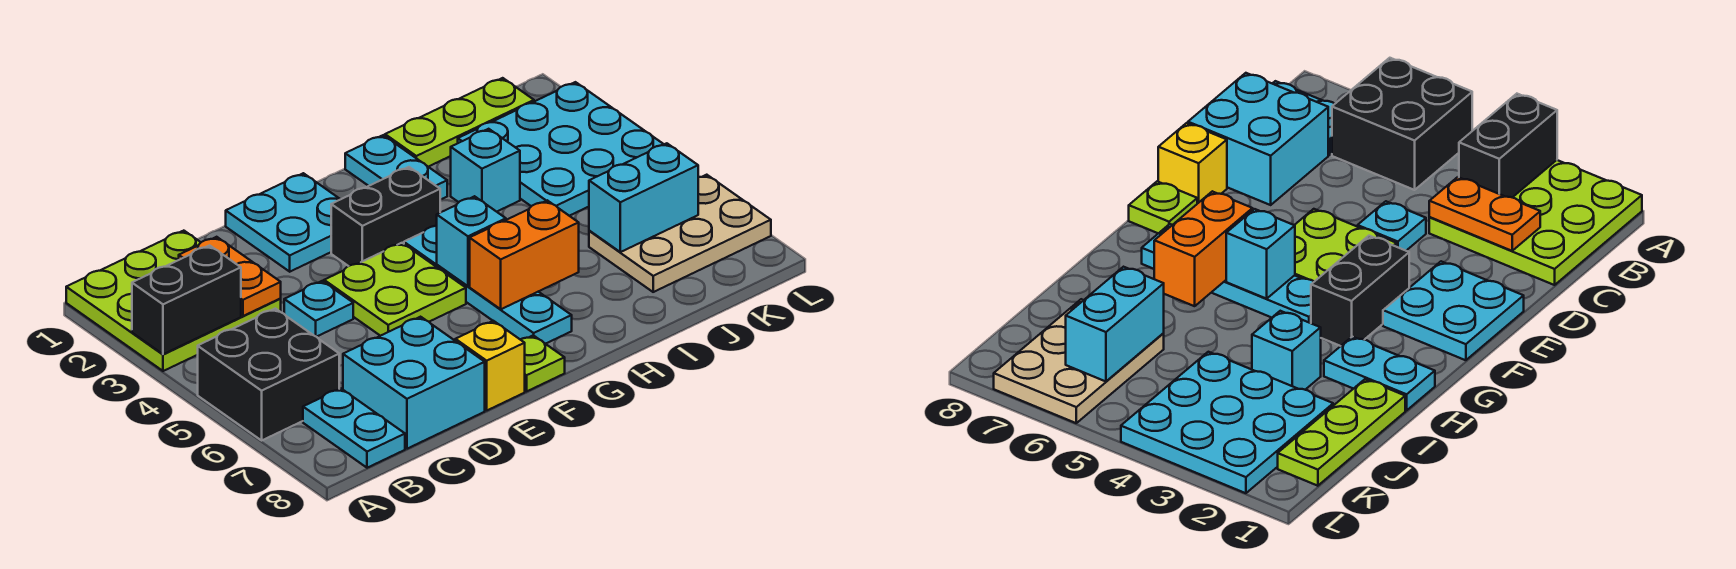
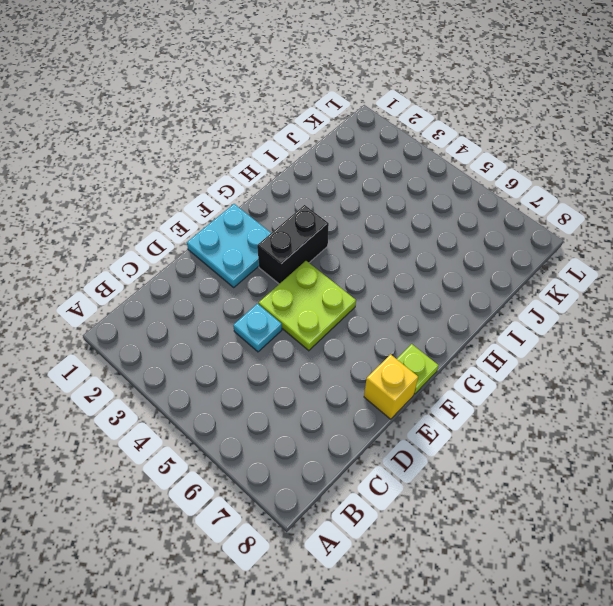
none -> lime 3x3 plate [66,231,281,371]
none -> black 2x2 brick [198,309,339,440]
none -> cyan 1x2 plate [303,389,405,468]

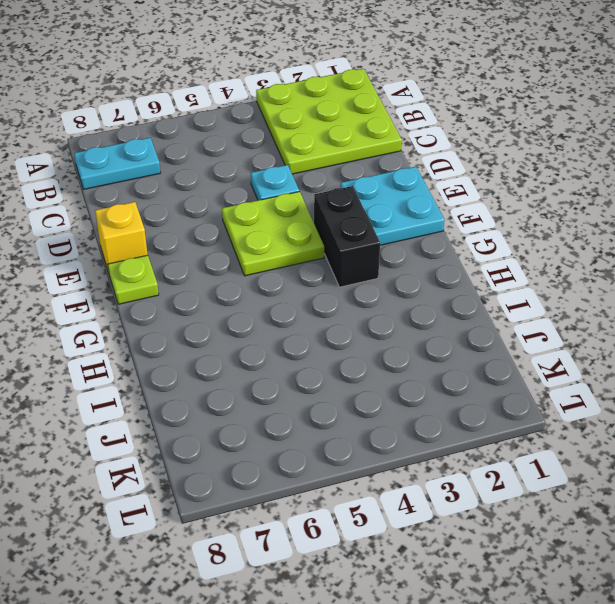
none -> black 2x2 brick [198,309,339,440]
none -> cyan 2x2 brick [343,317,485,449]
none -> cyan 1x4 plate [404,226,572,344]

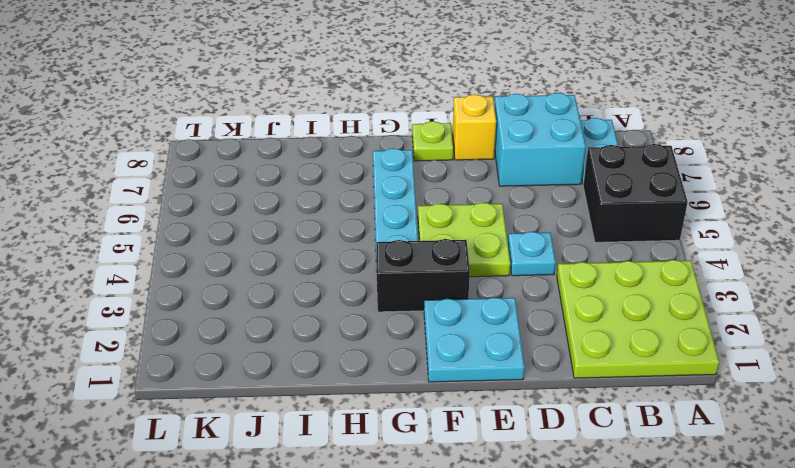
none -> cyan 1x2 plate [345,135,447,200]
none -> lime 1x3 plate [385,78,534,167]
none -> cyan 1x1 brick [451,129,520,212]

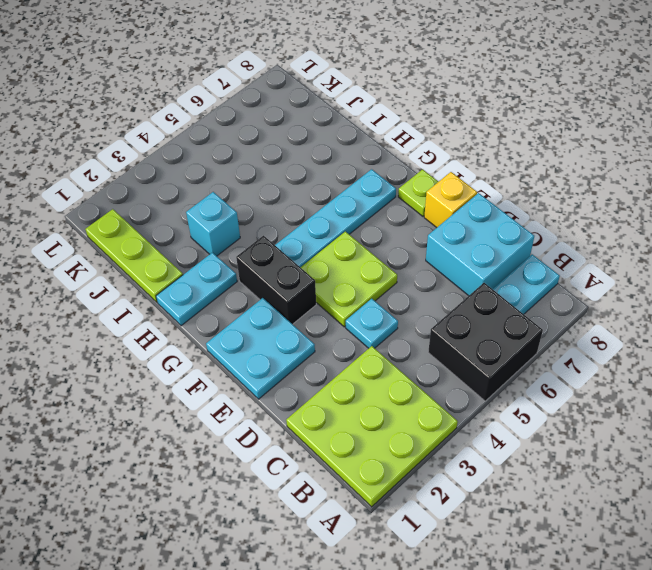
none -> cyan 3x3 plate [458,82,664,216]
none -> tan 2x3 plate [589,175,771,292]
none -> black 1x2 brick [132,245,241,354]

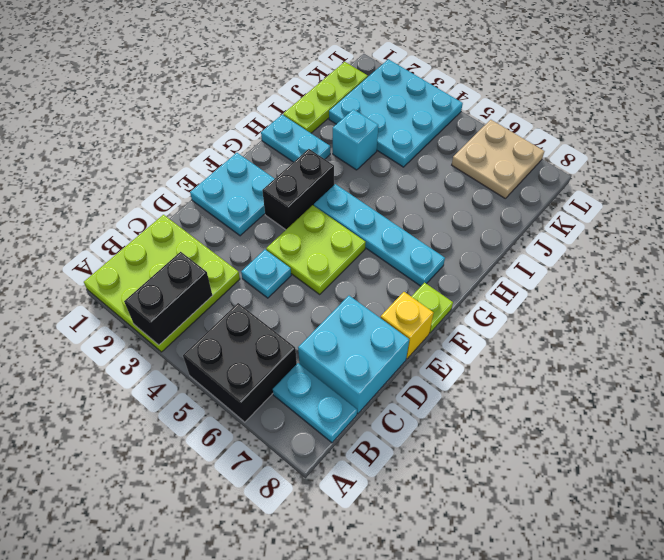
tan 2x2 plate [452,120,544,199] -> tan 2x3 plate [589,175,771,292]
none -> orange 1x2 plate [179,237,281,316]
none -> cyan 1x1 brick [437,196,506,286]
none -> orange 1x2 brick [470,200,579,309]

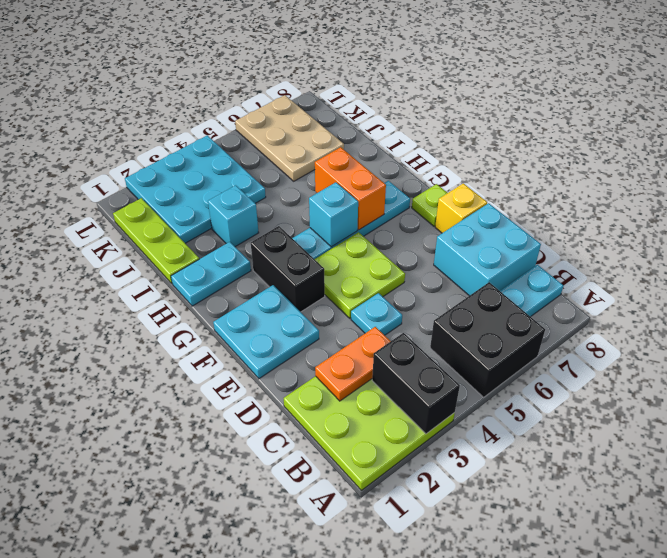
none -> cyan 1x2 brick [589,143,698,252]

